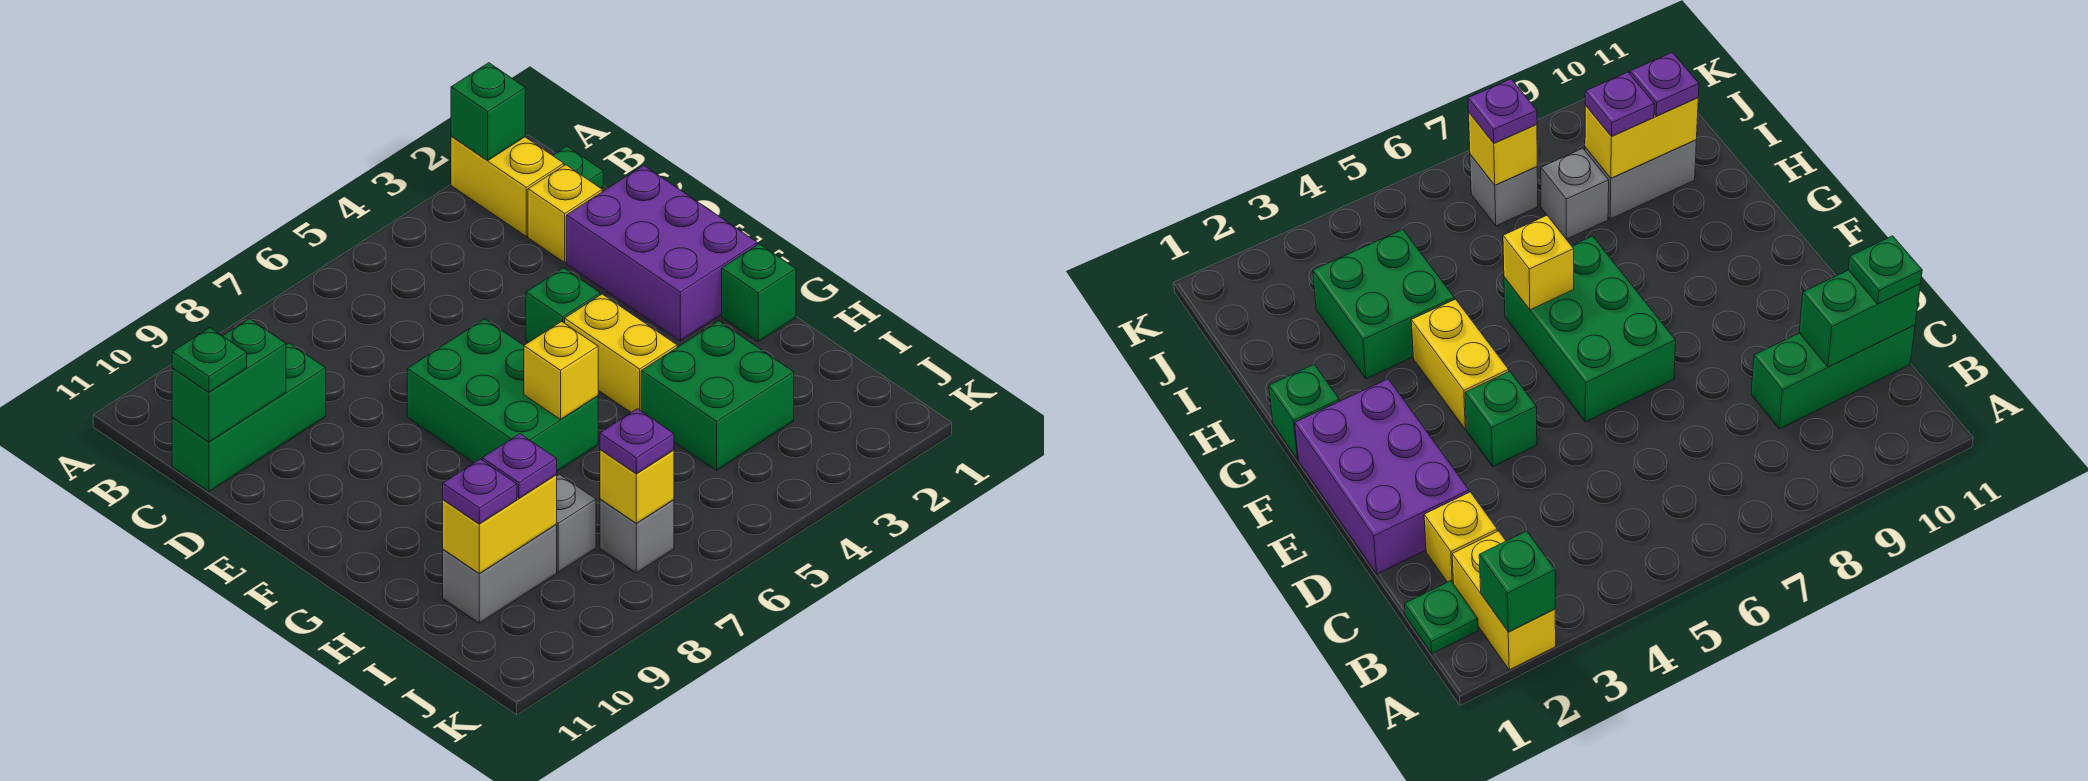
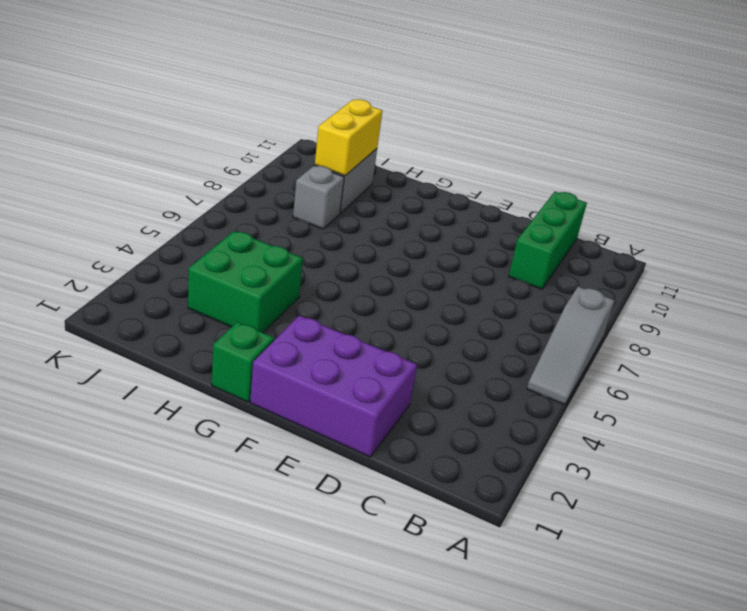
grey 1x3 slope [527,287,615,405] -> none
none -> yellow 1x2 brick [451,136,564,236]
none -> green 1x1 plate [553,146,603,188]
none -> yellow 1x1 brick [528,165,602,262]

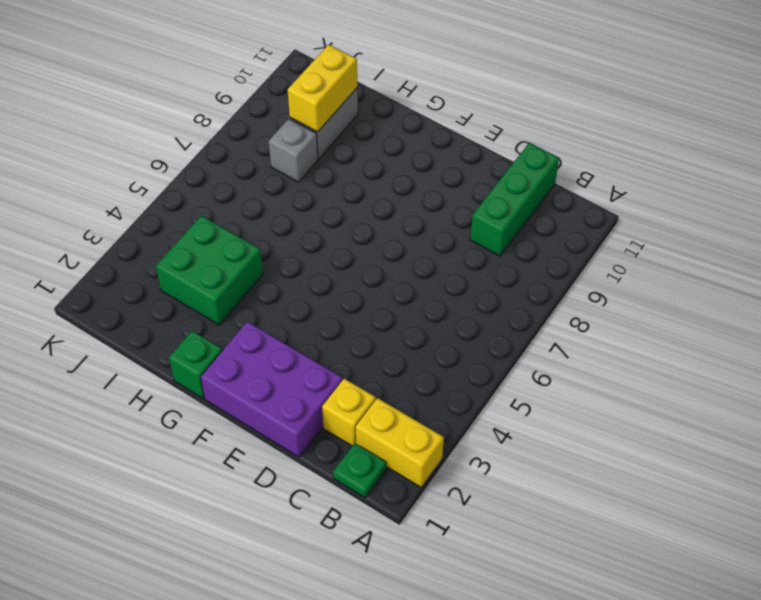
none -> green 1x1 brick [526,268,600,343]
none -> green 2x3 brick [407,319,598,471]
none -> yellow 1x2 brick [565,294,677,413]

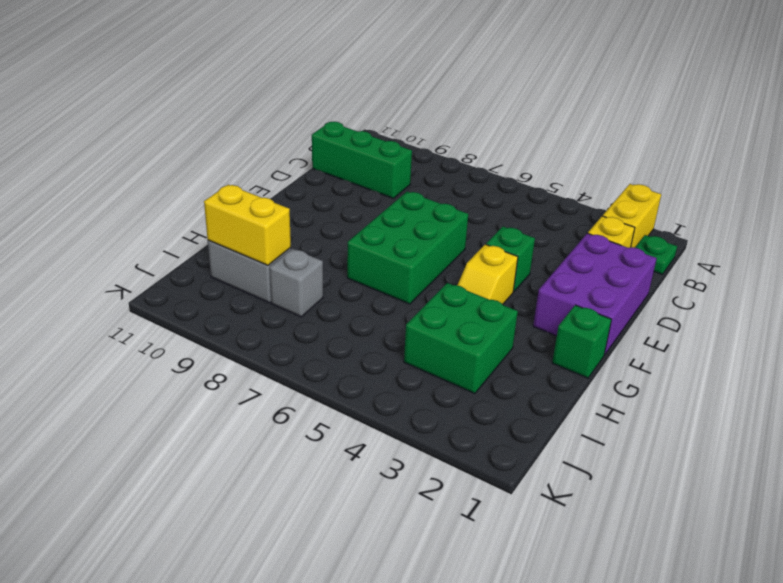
yellow 1x2 slope [457,244,518,304] -> yellow 1x2 brick [565,294,677,413]
none -> grey 1x1 brick [600,499,674,573]
none -> green 1x1 brick [451,63,525,160]
none -> green 1x2 brick [172,319,286,442]

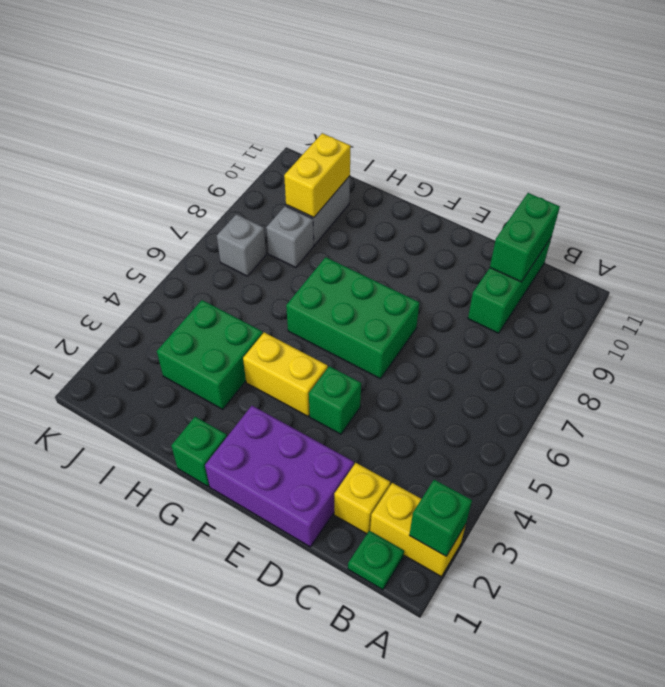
none -> yellow 1x1 brick [524,322,598,419]
none -> yellow 1x1 brick [600,449,674,523]
none -> green 1x1 plate [172,328,247,392]

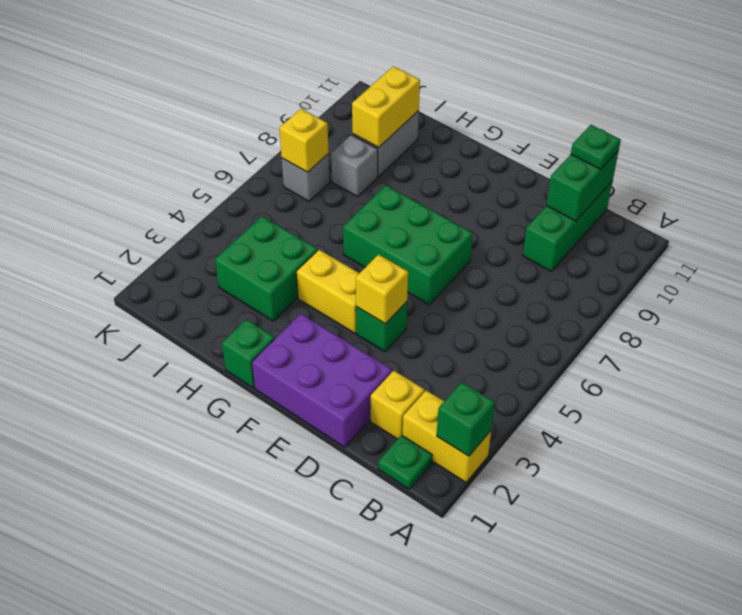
yellow 1x1 brick [356,255,408,324] -> yellow 1x1 brick moved to [524,322,598,419]
none -> purple 1x1 plate [482,434,557,498]
none -> purple 1x1 plate [443,459,517,524]
none -> purple 1x1 plate [600,409,674,474]

